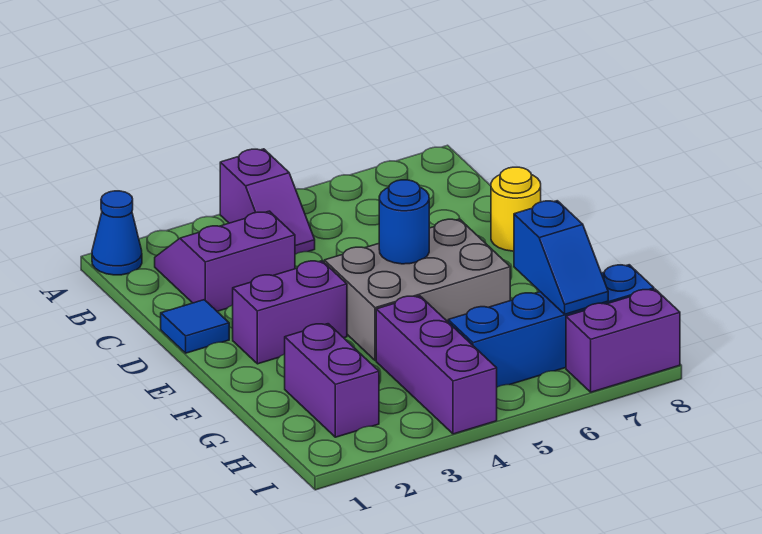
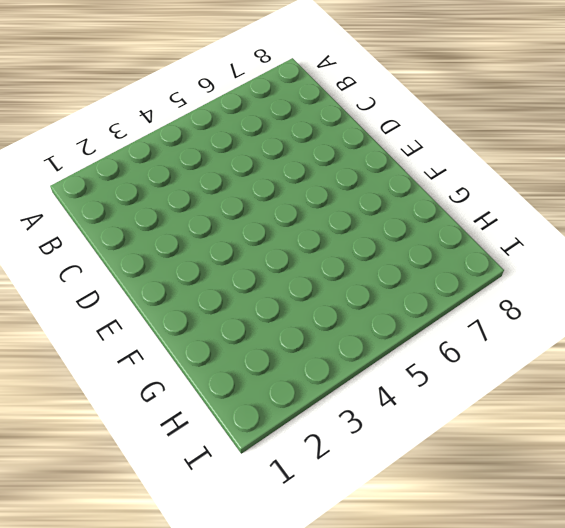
none -> blue 1x1 cone [92,191,142,275]
none -> purple 1x2 slope [220,149,315,254]
none -> purple 2x2 slope [155,211,295,311]

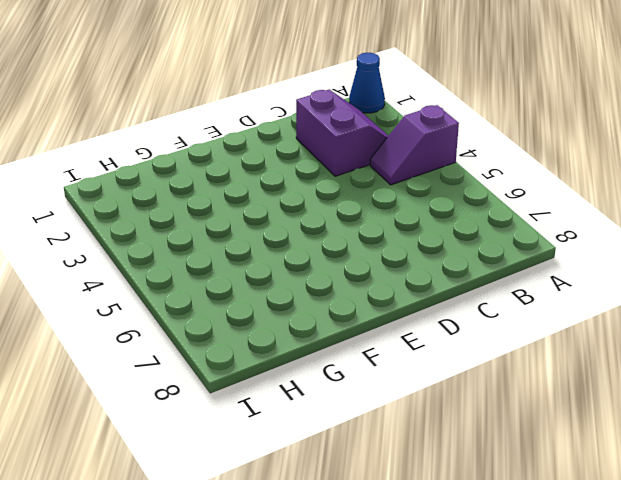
none -> blue 1x1 tile [161,300,229,353]
none -> yellow 1x1 round brick [491,167,541,251]
none -> purple 1x2 brick [233,261,347,364]

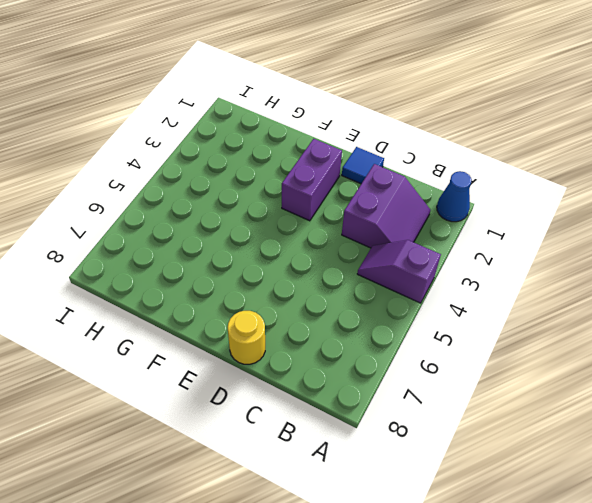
none -> grey 2x3 brick [324,219,510,361]
none -> purple 1x2 brick [285,324,379,437]
none -> purple 1x3 brick [376,296,497,434]

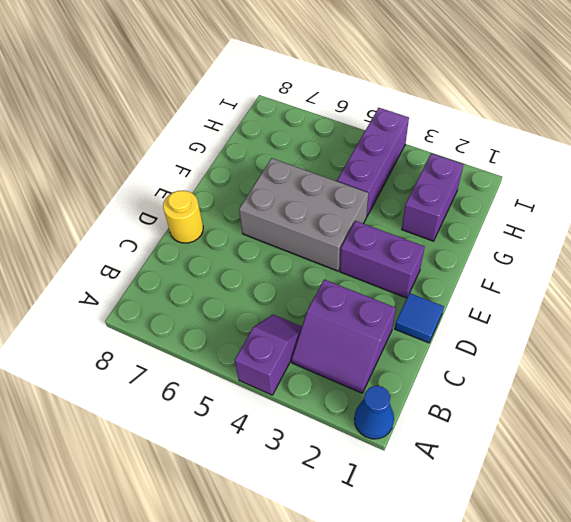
none -> blue 1x4 brick [448,265,654,387]
none -> purple 1x2 brick [566,289,680,392]
none -> blue 1x1 round brick [379,180,429,264]

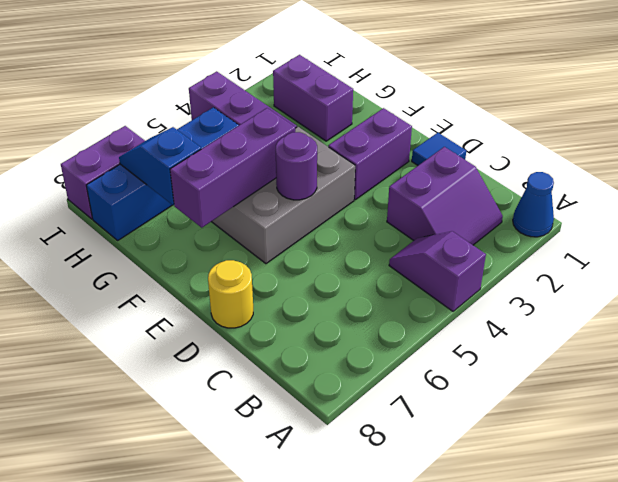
purple 1x1 round brick [276,132,317,200] -> blue 1x1 round brick [379,180,429,264]
purple 1x3 brick [170,108,295,228] -> none

